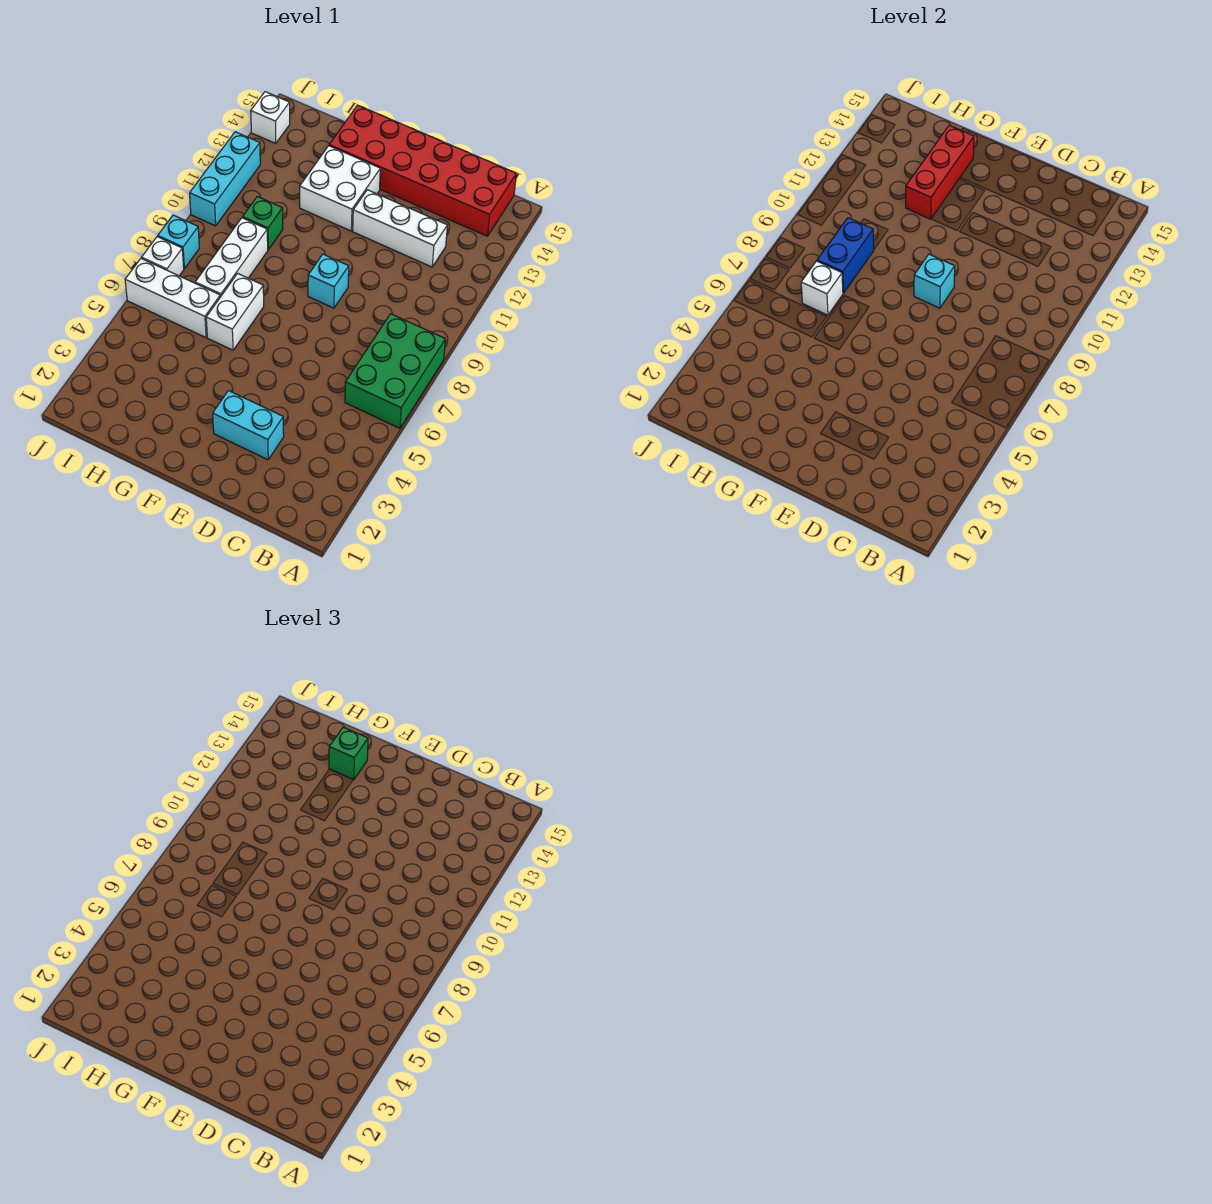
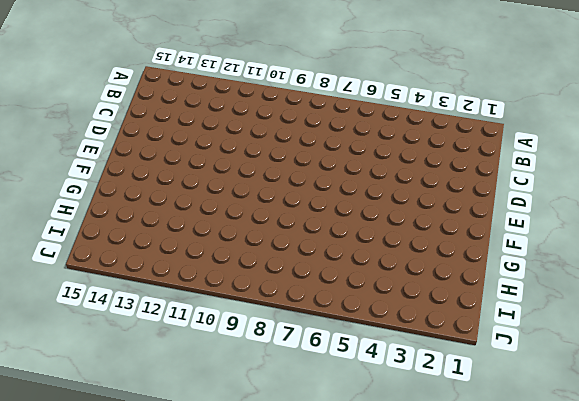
none -> green 2x3 brick [345,314,445,428]
none -> red 2x6 brick [329,105,516,236]
none -> white 1x3 brick [353,190,447,267]

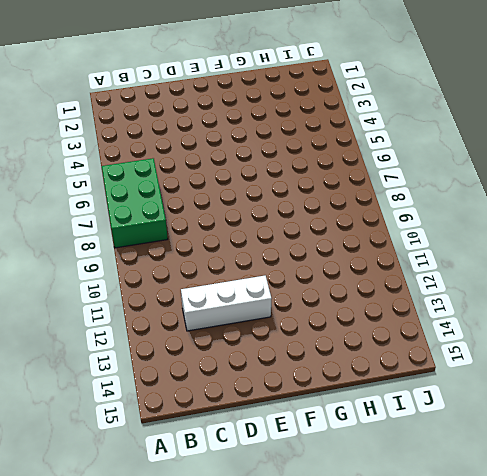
none -> red 2x6 brick [329,105,516,236]
none -> cyan 1x2 brick [213,391,284,460]
none -> cyan 1x1 brick [308,254,349,308]

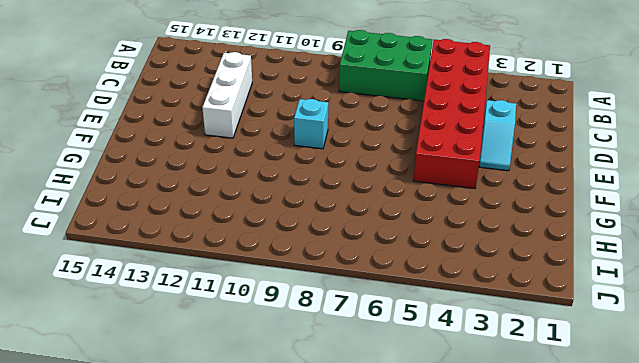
red 2x6 brick [413,39,490,188] -> red 2x6 brick moved to [329,105,516,236]
cyan 1x2 slope [479,100,516,171] -> cyan 1x2 brick [213,391,284,460]
none -> white 2x2 brick [300,146,380,231]
none -> white 1x2 brick [206,273,264,350]
none -> white 1x3 brick [125,258,220,337]

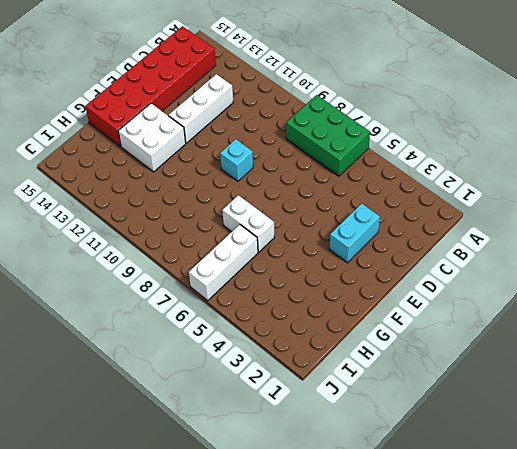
none -> white 1x3 brick [195,218,268,297]
none -> green 1x1 brick [243,196,283,250]
none -> white 1x1 brick [142,237,184,276]

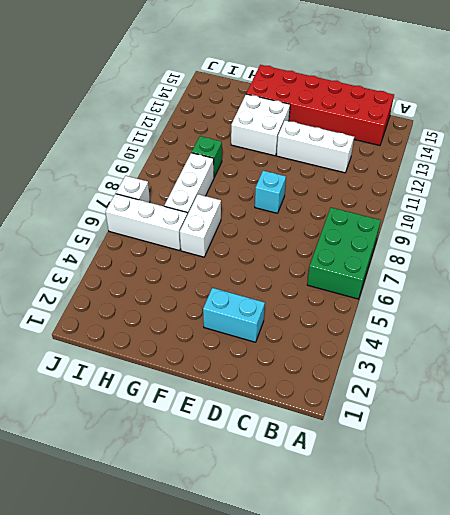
none -> cyan 1x1 brick [158,215,199,268]
none -> cyan 1x3 brick [190,132,260,226]
none -> white 1x1 brick [251,92,290,143]

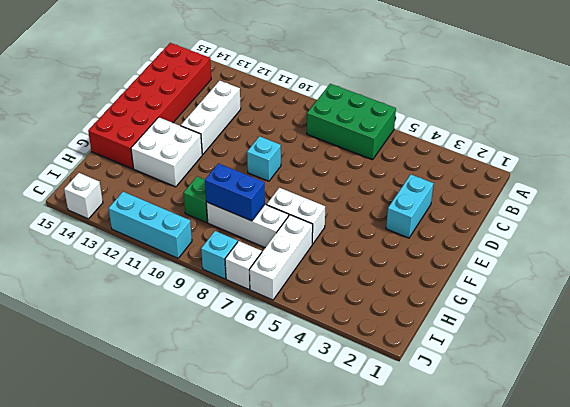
none -> cyan 1x1 brick [914,254,955,308]
none -> red 1x3 brick [906,125,974,219]
none -> white 1x1 brick [801,261,843,315]

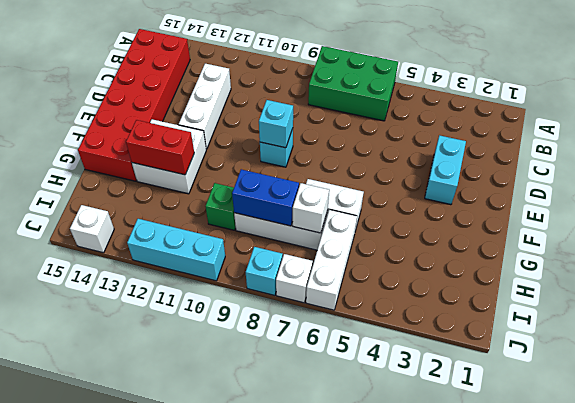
red 1x2 brick [126,120,194,175] -> red 1x3 brick [906,125,974,219]
none -> green 1x1 brick [329,727,368,780]

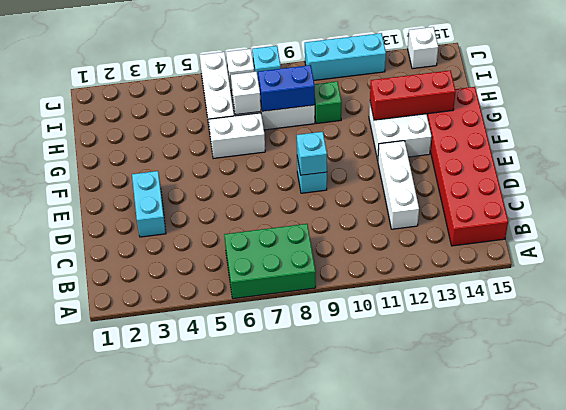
none -> green 1x1 brick [329,727,368,780]

